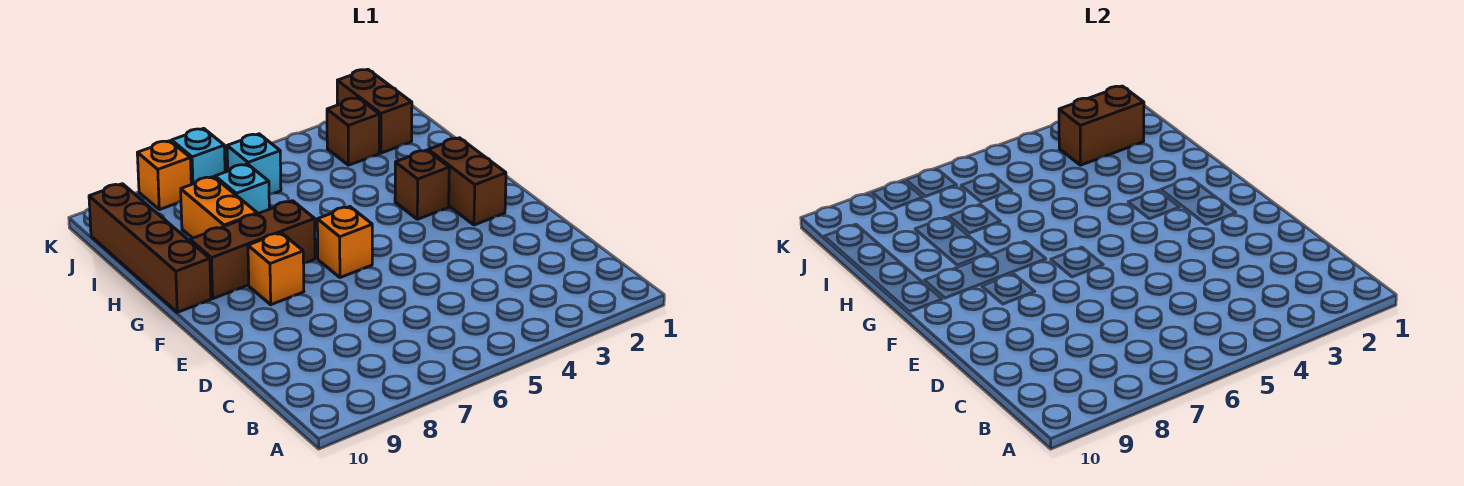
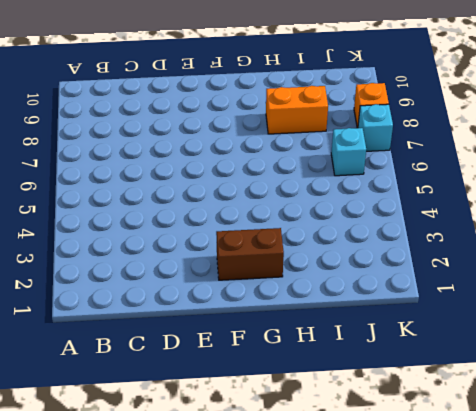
none -> orange 1x1 brick [317,207,372,278]
none -> orange 1x1 brick [248,233,304,305]
none -> brown 1x1 brick [395,150,449,219]

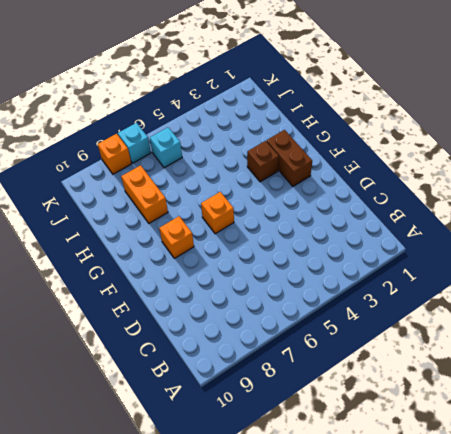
none -> brown 1x3 brick [190,201,315,299]
none -> brown 1x4 brick [89,184,211,312]
none -> cyan 1x1 brick [215,164,269,214]

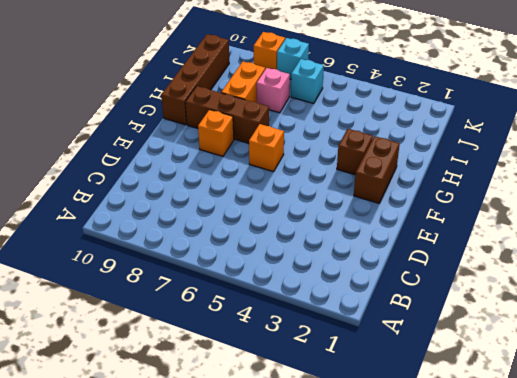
pink 1x1 brick [257,68,290,113] -> cyan 1x1 brick [215,164,269,214]
none -> brown 1x2 brick [337,69,412,153]
none -> brown 1x1 brick [327,98,379,165]
none -> brown 1x2 brick [1059,86,1144,165]

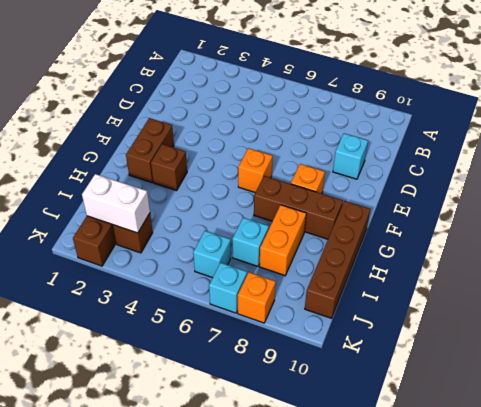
cyan 1x1 brick [333,133,368,179] -> none
white 1x2 brick [82,174,150,233] -> brown 1x2 brick [1059,86,1144,165]

